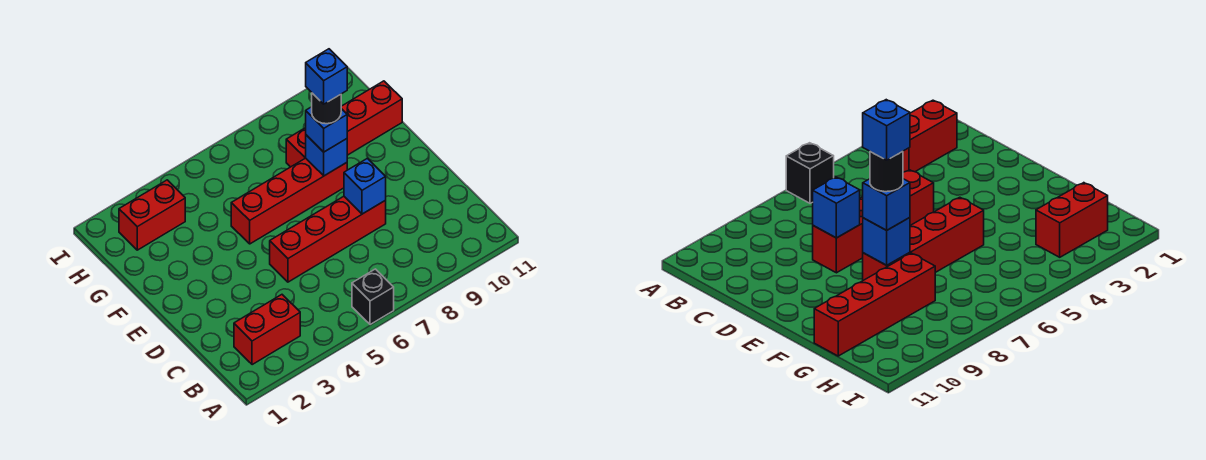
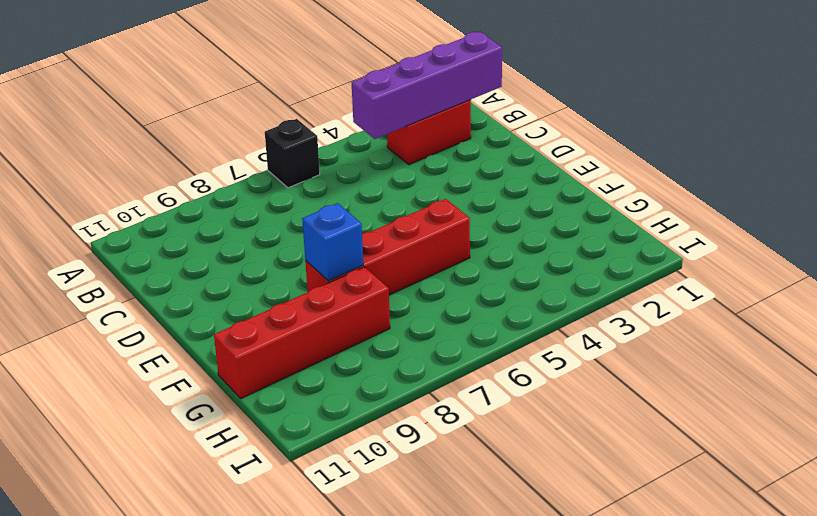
purple 1x4 brick [351,32,502,139] -> none
none -> red 1x4 brick [270,196,386,282]
none -> red 1x2 brick [119,180,185,250]

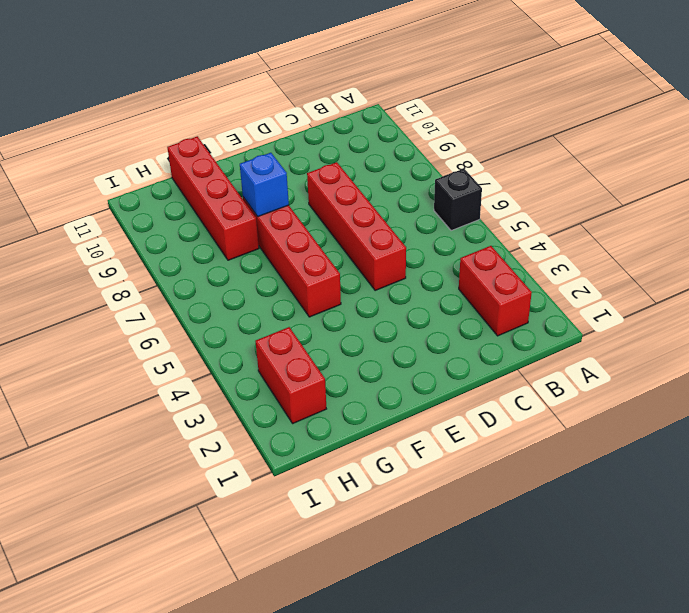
none -> blue 1x1 brick [344,158,386,214]
none -> blue 1x1 brick [306,107,347,152]

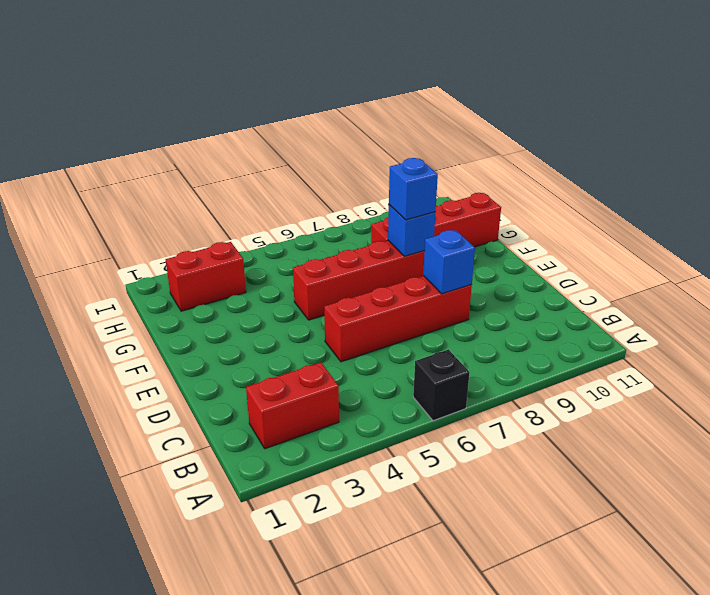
none -> black 1x1 round brick [312,93,341,124]
none -> blue 1x1 brick [306,49,347,104]

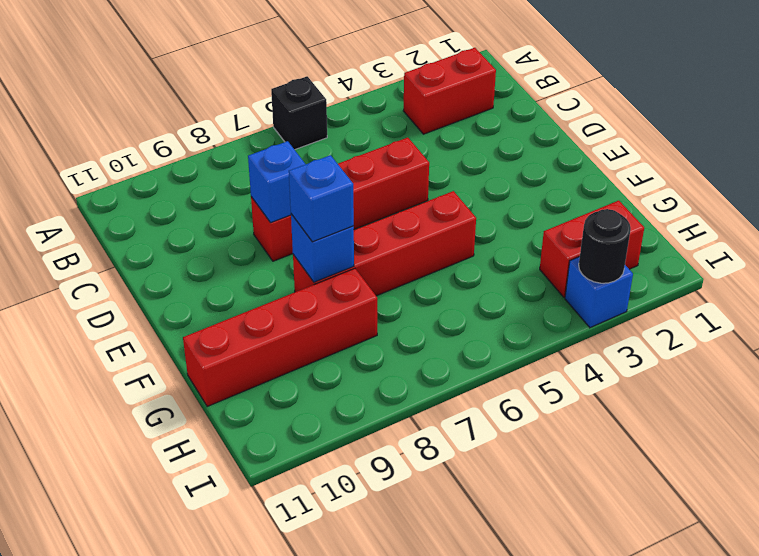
blue 1x1 brick [565,257,633,328] -> blue 1x1 brick moved to [306,49,347,104]
black 1x1 round brick [579,209,631,283] -> black 1x1 round brick moved to [312,93,341,124]

